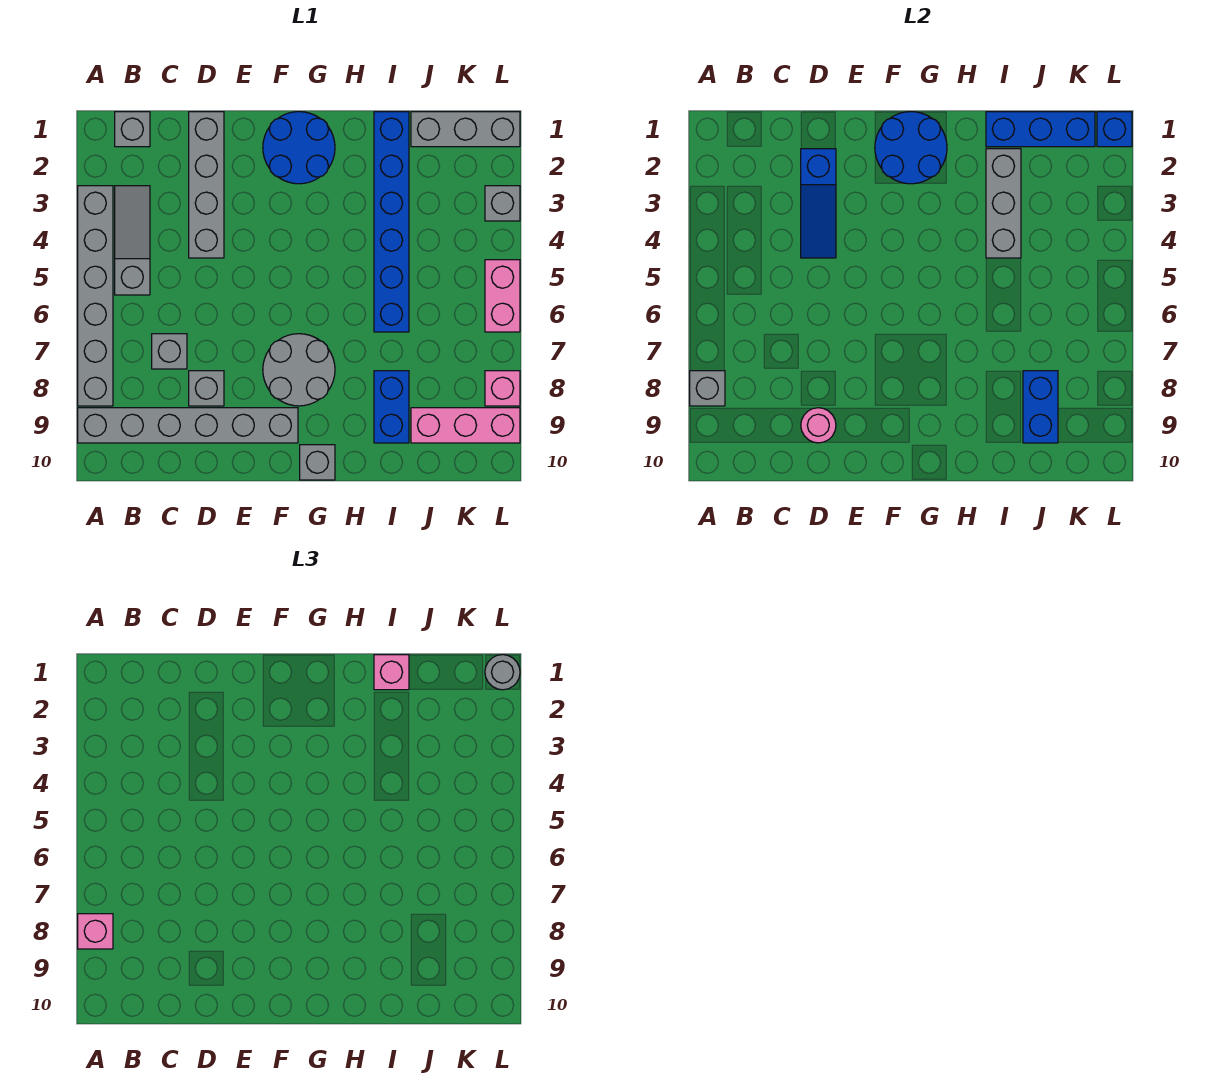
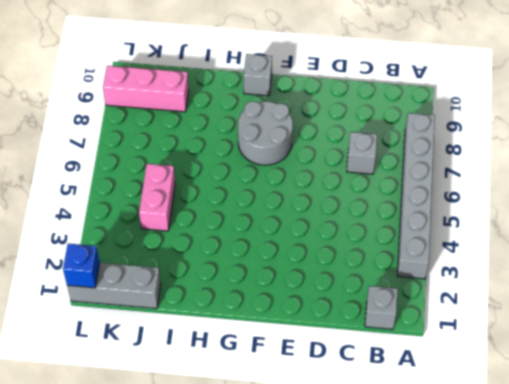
pink 1x2 brick [139,164,175,231] -> pink 1x2 brick moved to [485,260,520,332]
none -> grey 1x6 brick [78,408,298,443]
none -> grey 1x3 slope [115,186,150,295]
none -> grey 1x4 brick [189,112,224,258]

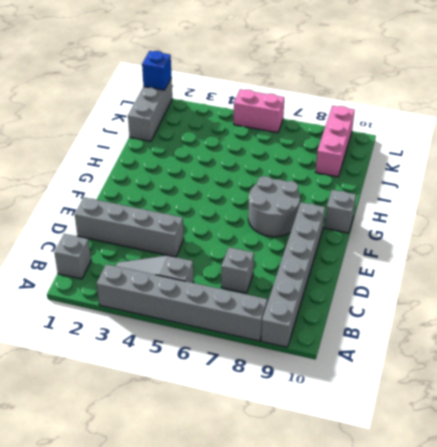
none -> grey 1x1 brick [189,371,224,406]
none -> blue 2x2 round brick [263,112,335,184]
none -> blue 1x6 brick [374,112,409,332]

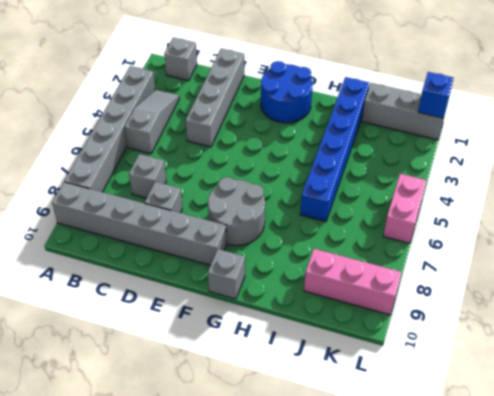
none -> blue 1x2 brick [374,371,409,443]
none -> grey 1x1 brick [485,186,520,221]
none -> pink 1x1 brick [485,371,520,406]

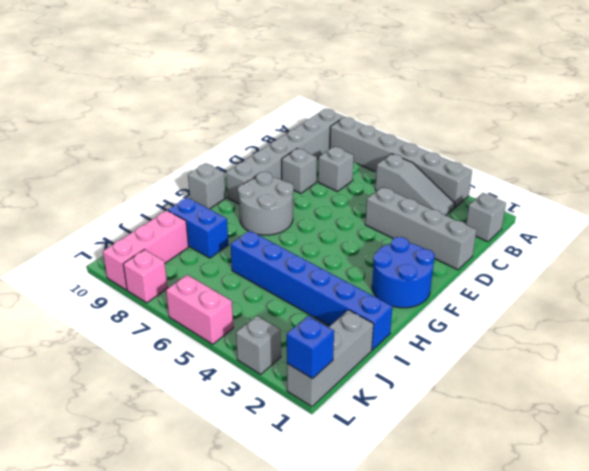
none -> grey 1x1 brick [690,371,725,406]
none -> blue 1x3 slope [801,149,836,258]
none -> pink 1x1 round brick [801,408,836,443]

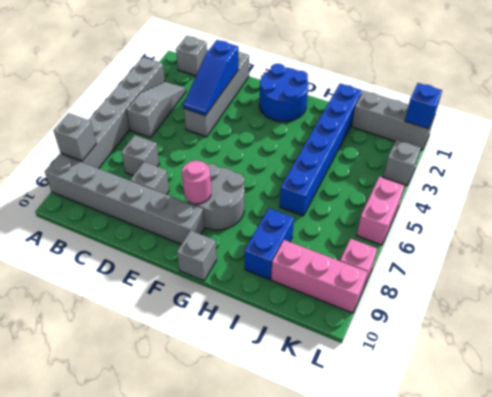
pink 1x1 round brick [182,161,211,204] -> pink 1x1 round brick moved to [801,408,836,443]
none -> blue 2x2 round brick [875,112,947,184]
none -> blue 1x3 brick [986,112,1095,147]
none -> grey 1x3 brick [986,149,1021,258]

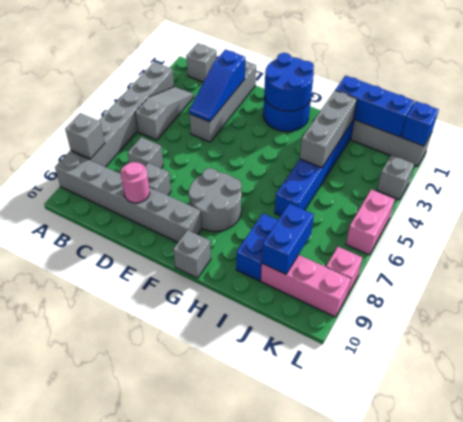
none -> pink 1x1 brick [78,914,113,949]
none -> pink 1x1 brick [374,655,409,690]
none -> grey 1x1 round brick [485,655,520,690]

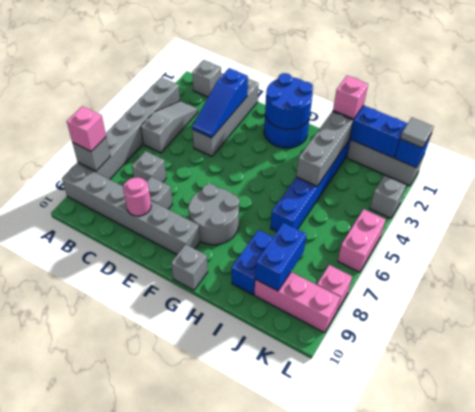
grey 1x1 tile [400,118,434,148] -> grey 1x1 round brick [485,655,520,690]

